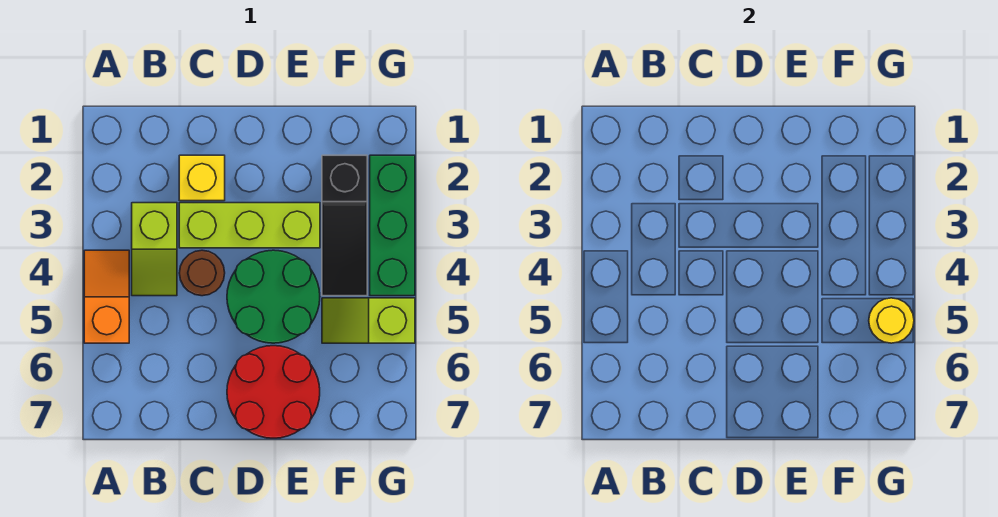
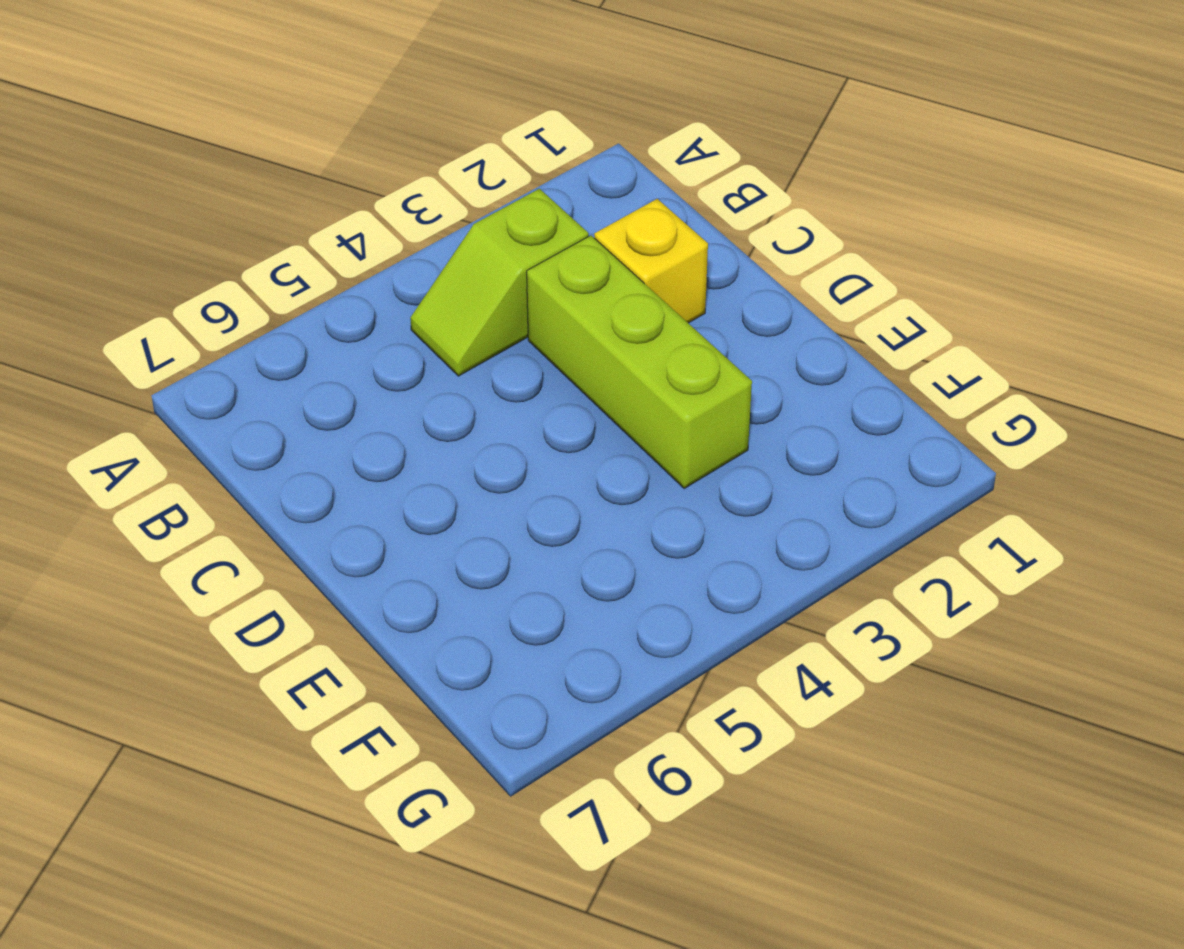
none -> orange 1x2 slope [84,250,129,343]
none -> brown 1x1 round brick [179,250,225,296]

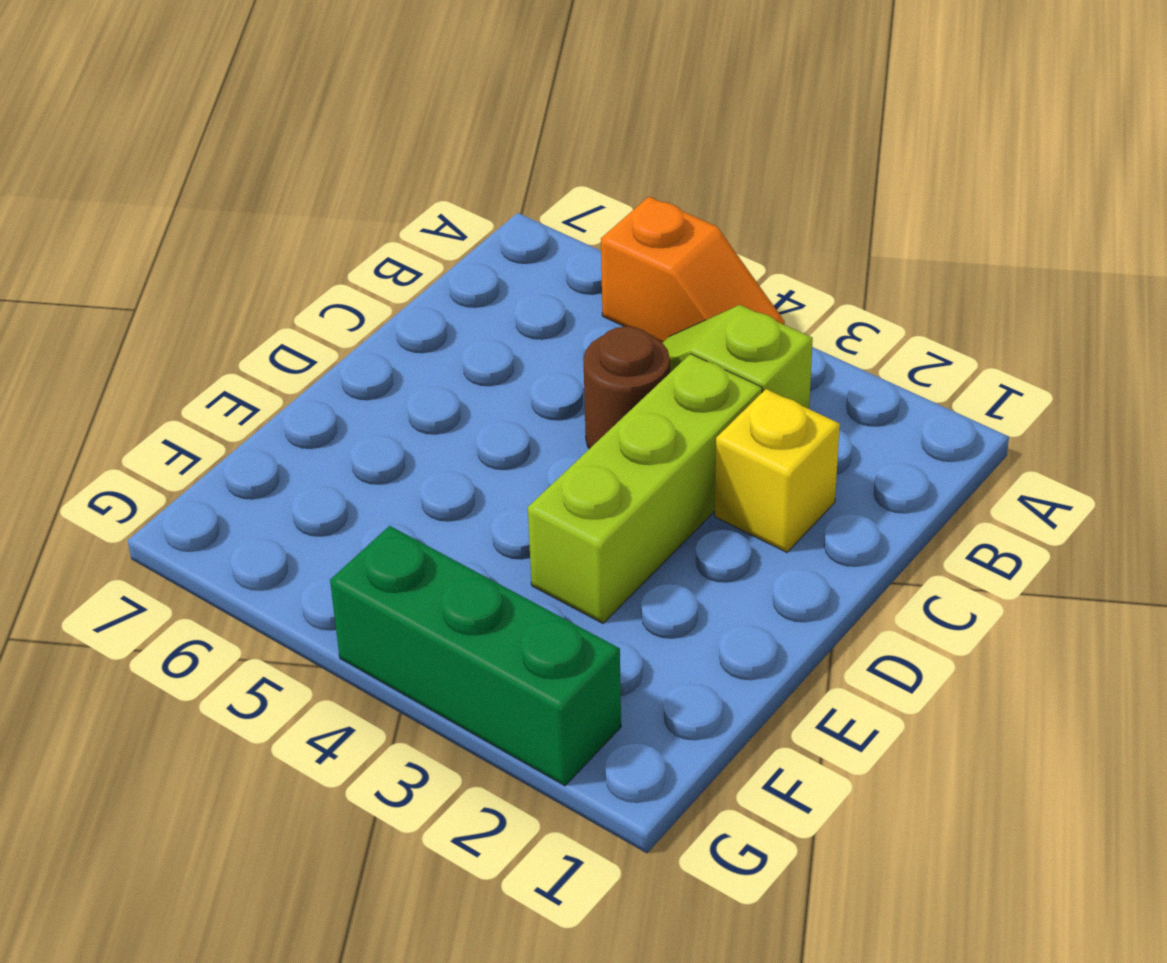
none -> green 2x2 round brick [227,250,320,343]
none -> red 2x2 round brick [227,346,320,438]

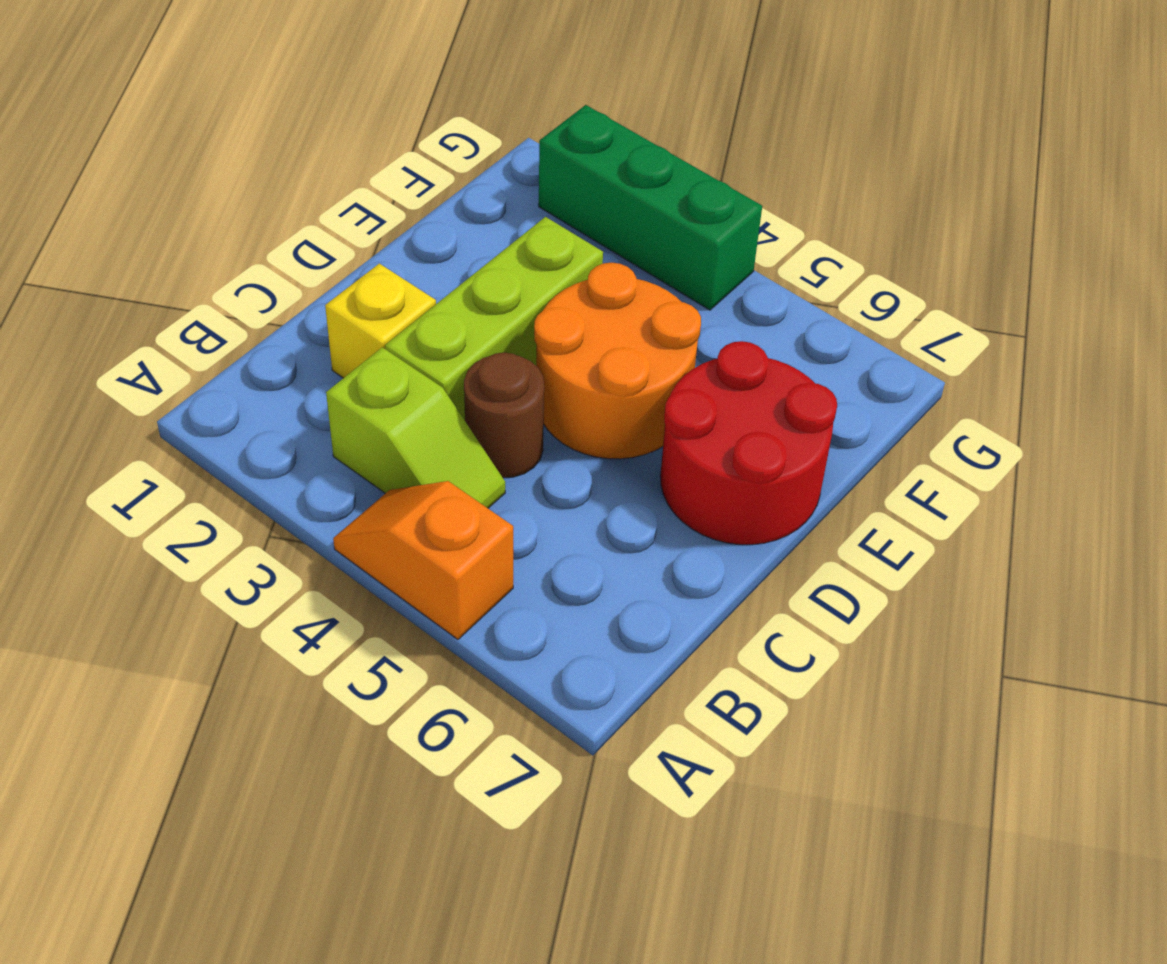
orange 2x2 round brick [534,263,701,459] -> green 2x2 round brick [227,250,320,343]
none -> black 1x3 slope [322,155,367,296]
none -> lime 1x2 slope [322,298,415,343]

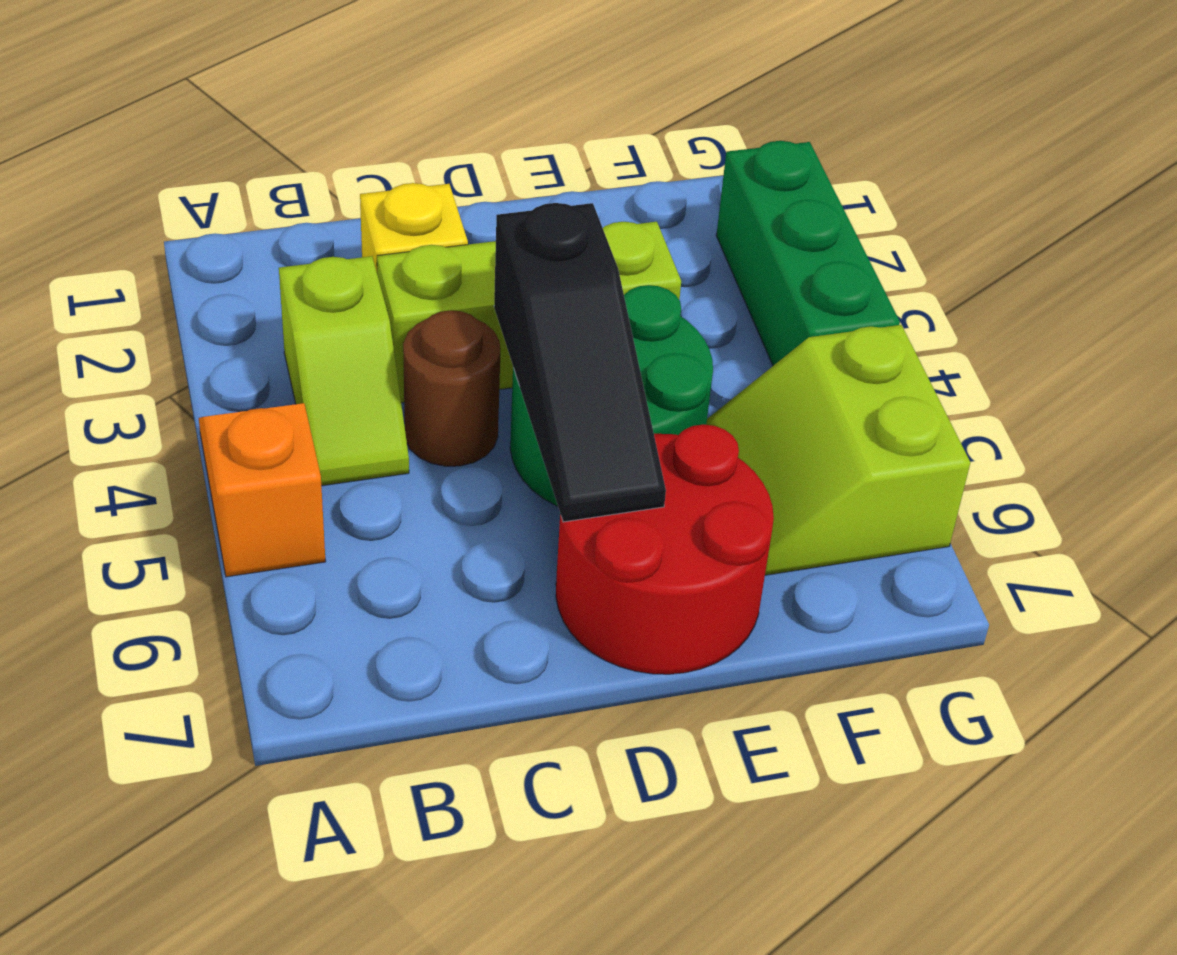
black 1x3 slope [494,203,666,522] -> black 1x3 slope moved to [322,155,367,296]
lime 2x2 slope [706,325,970,575] -> lime 1x2 slope [322,298,415,343]
none -> yellow 1x1 round brick [869,298,914,343]

